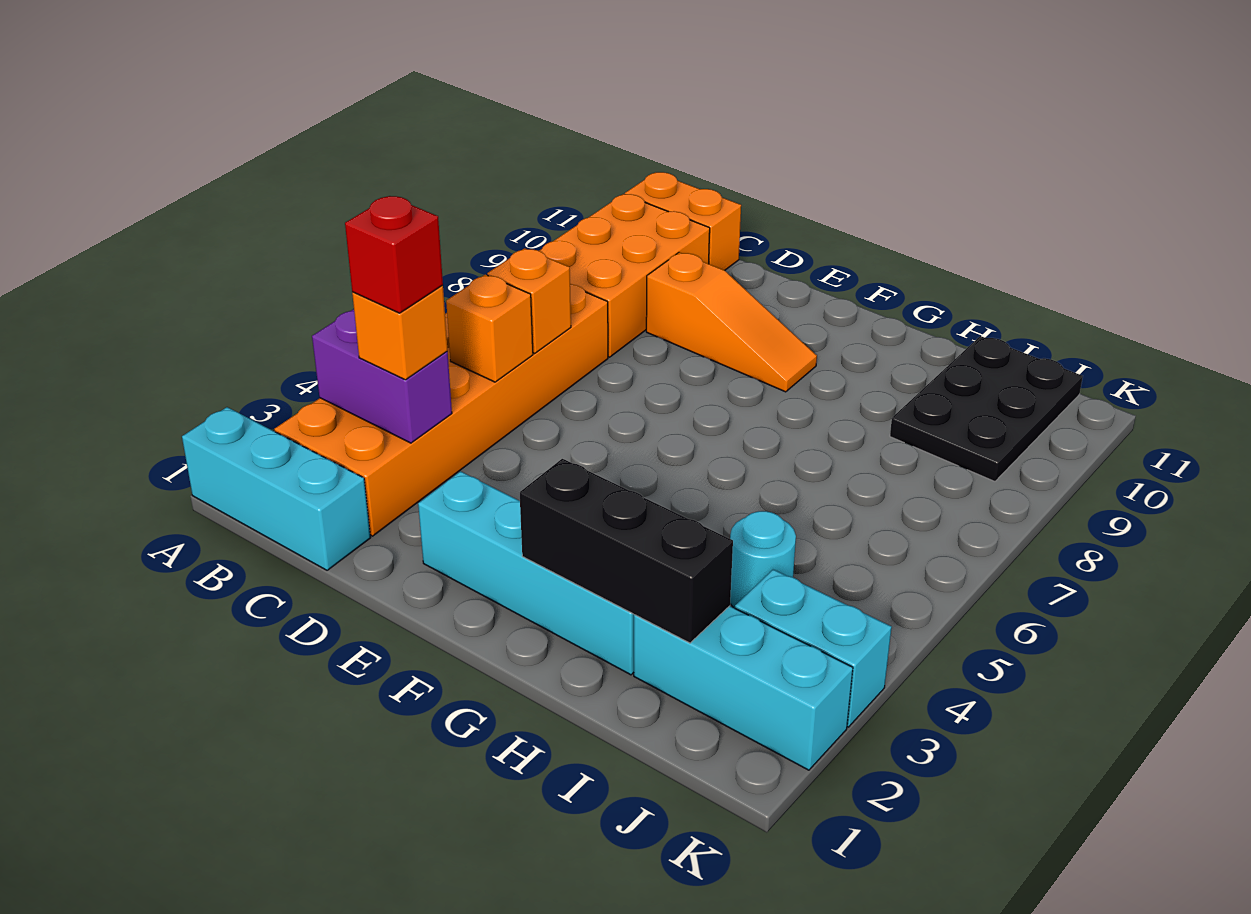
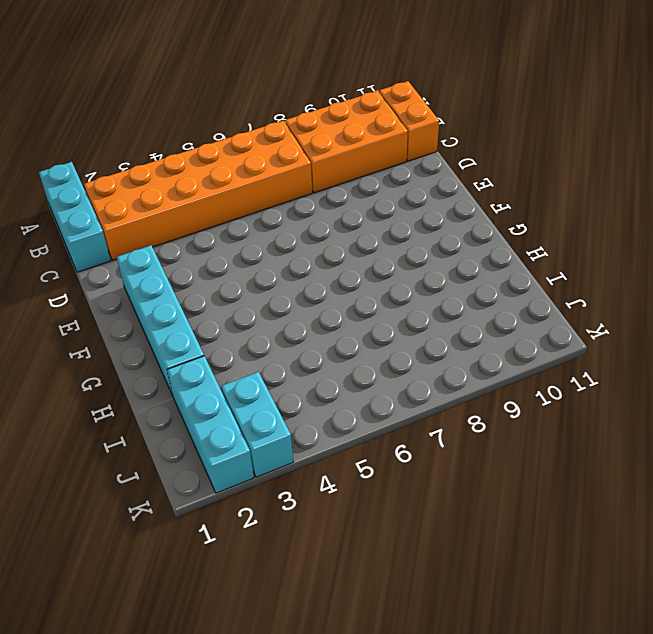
none -> orange 1x3 slope [646,252,817,392]
none -> cyan 1x1 round brick [730,511,796,608]
none -> black 2x3 plate [890,336,1083,481]

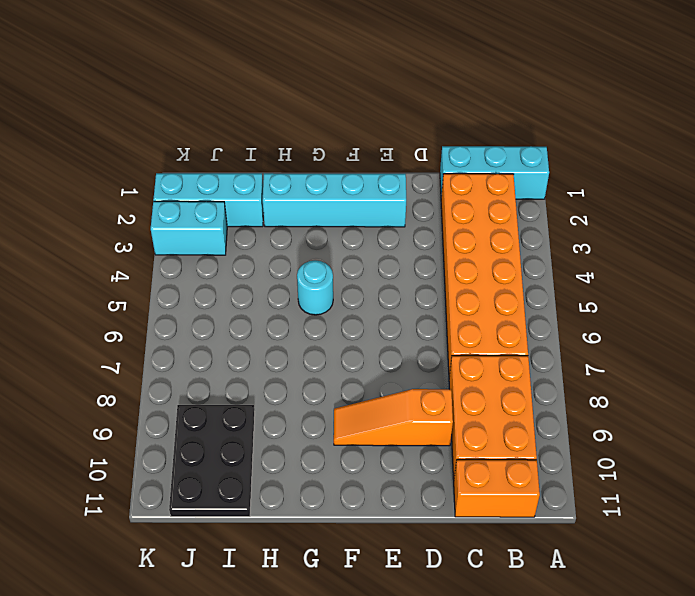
cyan 1x1 round brick [297,260,333,315] -> cyan 1x1 round brick moved to [730,511,796,608]
none -> purple 1x2 brick [312,309,452,443]
none -> orange 1x1 brick [446,275,533,382]
none -> orange 1x1 brick [487,248,571,353]

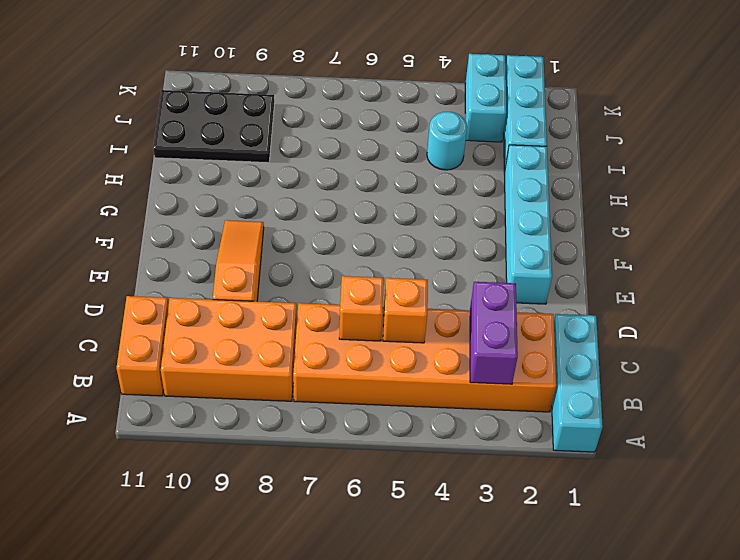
none -> black 1x3 brick [520,459,733,643]
none -> orange 1x1 brick [352,285,448,380]
none -> red 1x1 brick [345,196,443,313]

